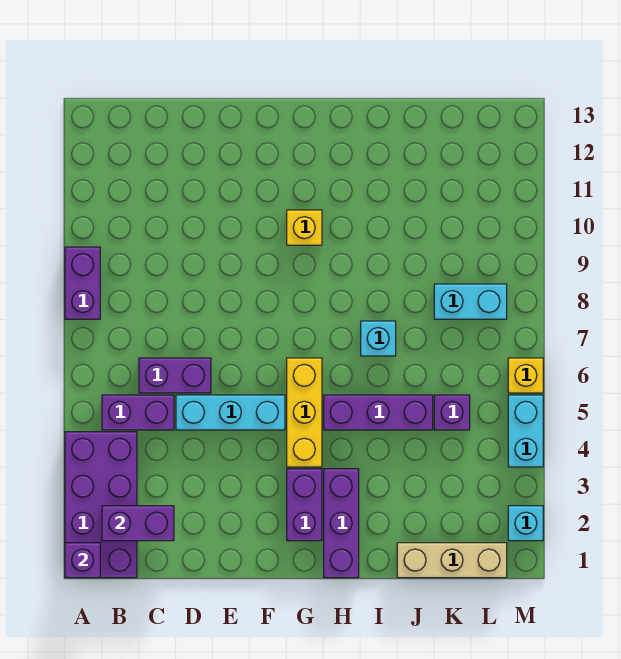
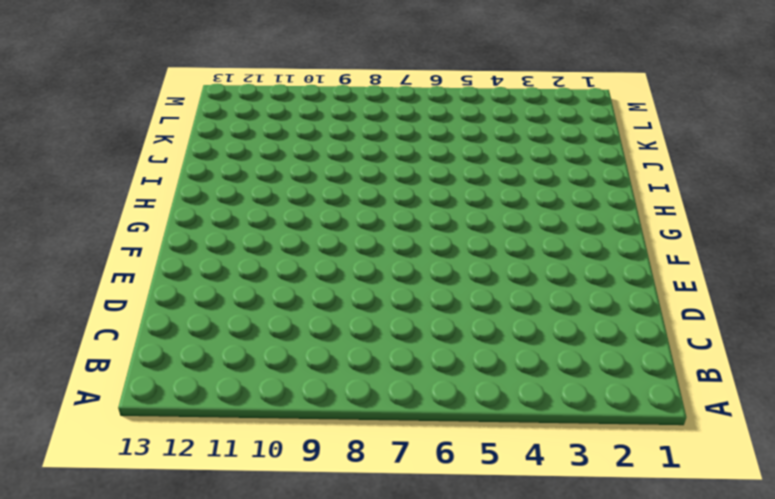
none -> purple 2x4 brick [65,432,137,578]
none -> purple 1x2 brick [65,247,100,319]
none -> purple 1x2 brick [102,395,174,430]

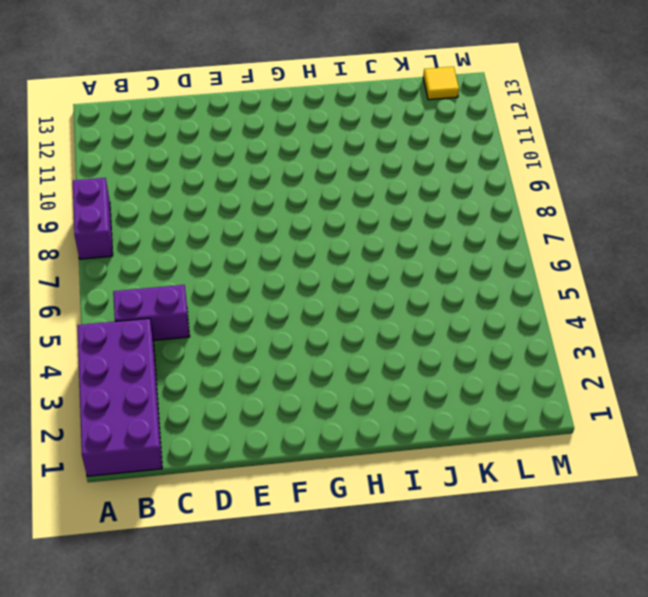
yellow 1x1 tile [423,67,459,100] -> none
none -> purple 1x2 brick [139,358,211,393]
none -> cyan 1x3 brick [176,395,285,430]
none -> purple 1x2 brick [287,469,322,541]

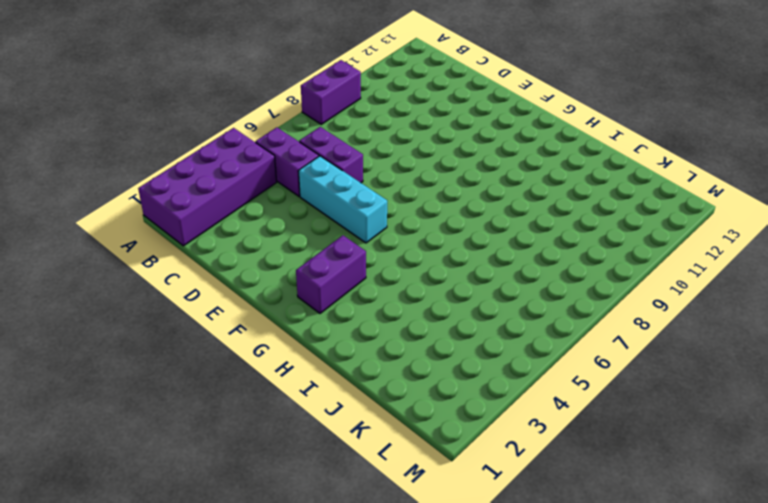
none -> yellow 1x3 brick [287,358,322,467]
none -> yellow 1x1 brick [287,210,322,245]
none -> purple 1x3 brick [324,469,359,578]

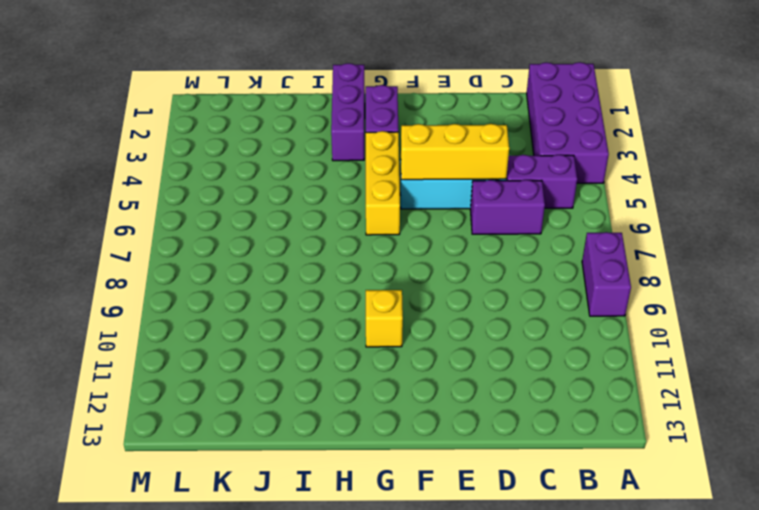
yellow 1x3 brick [401,124,509,180] -> none
none -> purple 1x3 brick [324,395,433,430]
none -> cyan 1x1 brick [361,321,396,356]
none -> tan 1x3 brick [397,543,507,578]

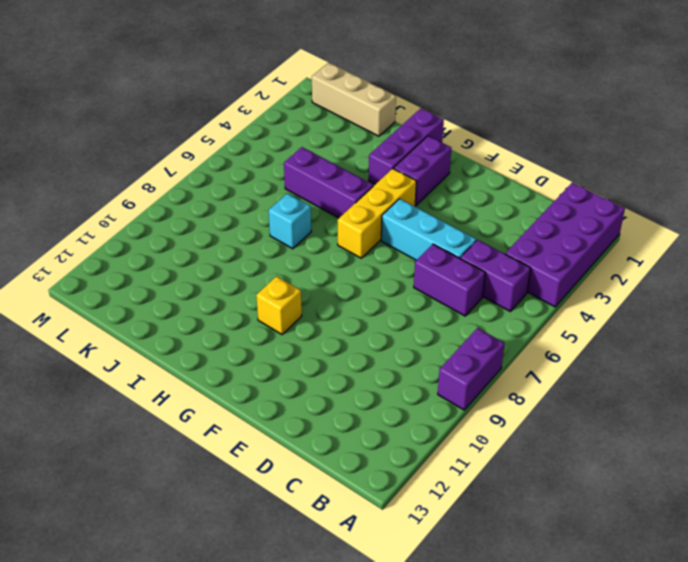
none -> purple 1x1 brick [434,395,470,430]
none -> cyan 1x2 brick [434,284,507,319]
none -> cyan 1x1 brick [508,506,543,541]

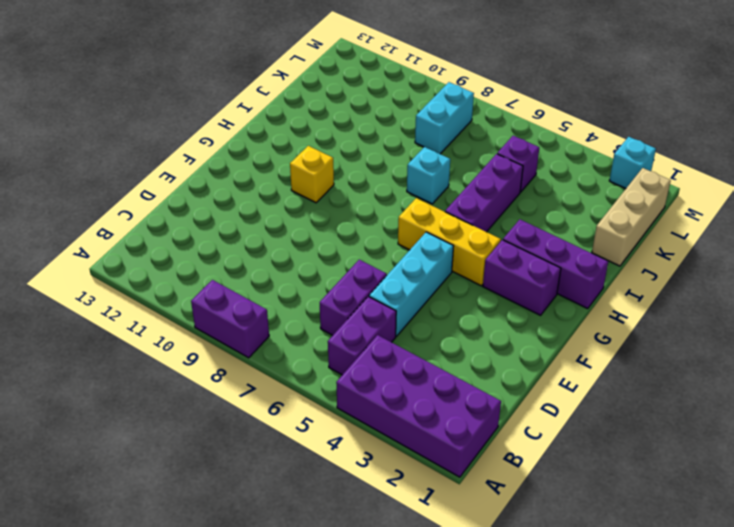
none -> cyan 1x2 brick [508,395,543,467]
none -> yellow 1x1 brick [508,358,543,393]
none -> purple 1x1 brick [65,543,100,578]

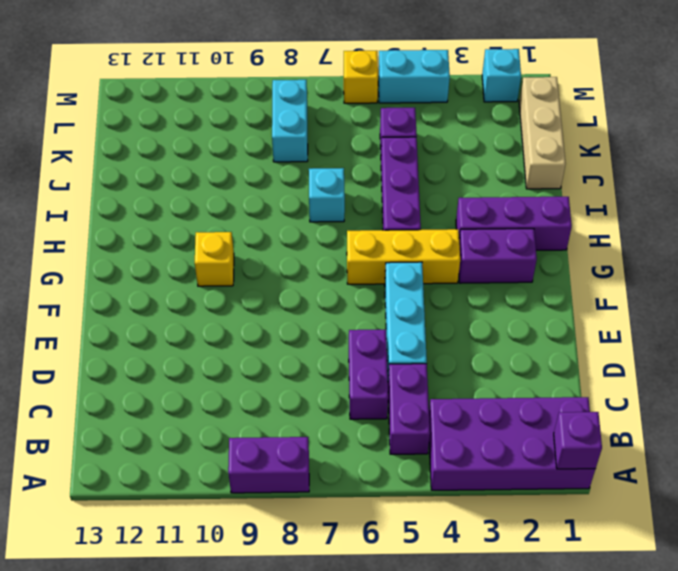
none -> purple 1x2 brick [102,506,174,541]

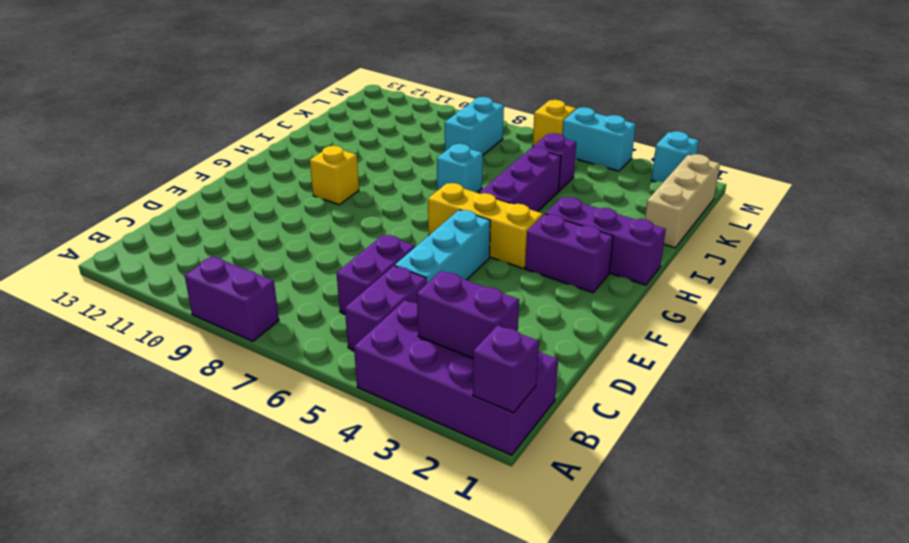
purple 1x2 brick [417,271,519,358] -> purple 1x2 brick turned to [102,506,174,541]

